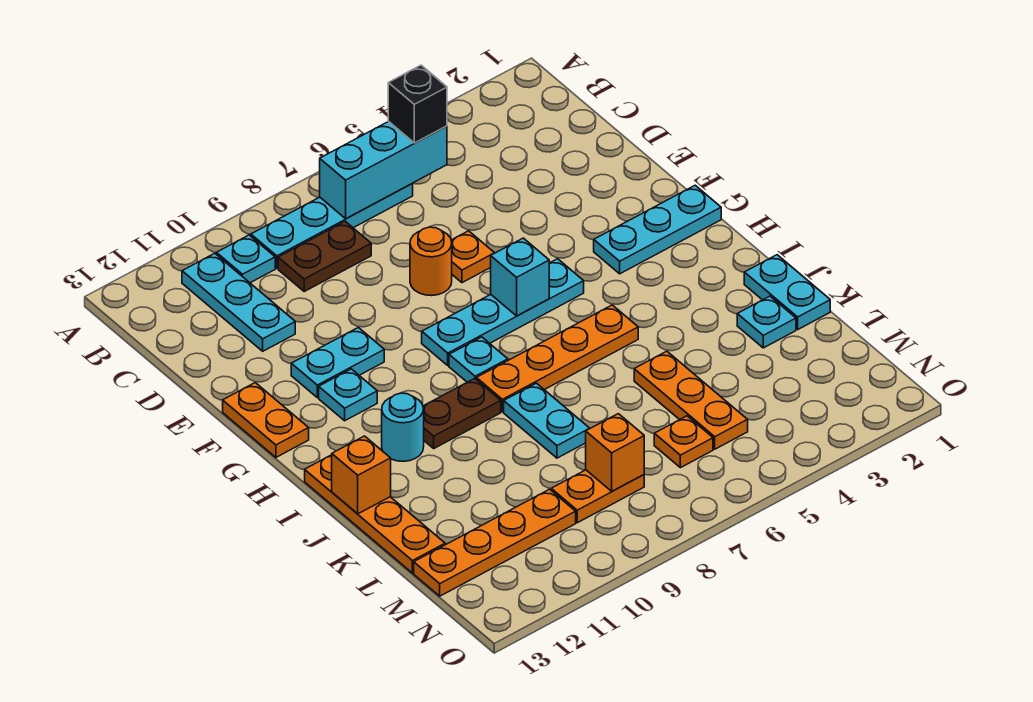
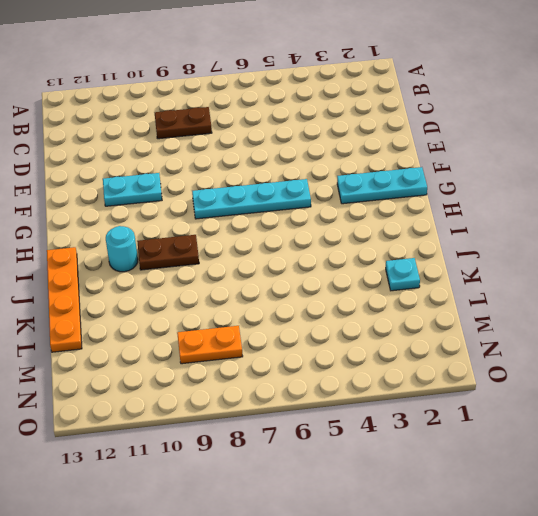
none -> cyan 1x4 plate [251,184,413,268]
none -> cyan 1x1 plate [216,235,275,283]
none -> cyan 1x3 plate [182,253,295,351]

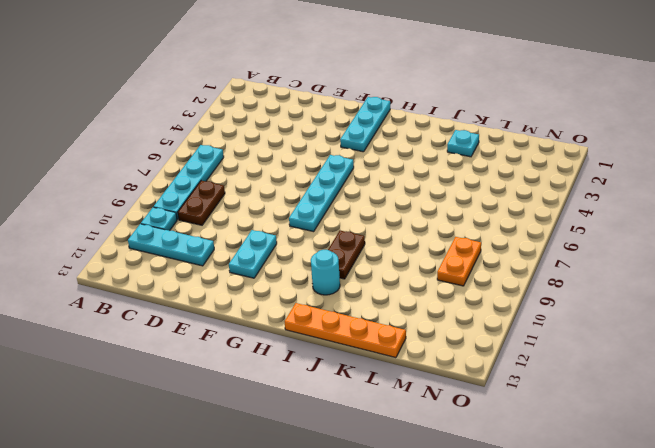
none -> orange 1x1 plate [451,231,494,283]
none -> orange 1x1 round brick [410,227,452,296]
none -> orange 1x2 plate [223,383,309,457]

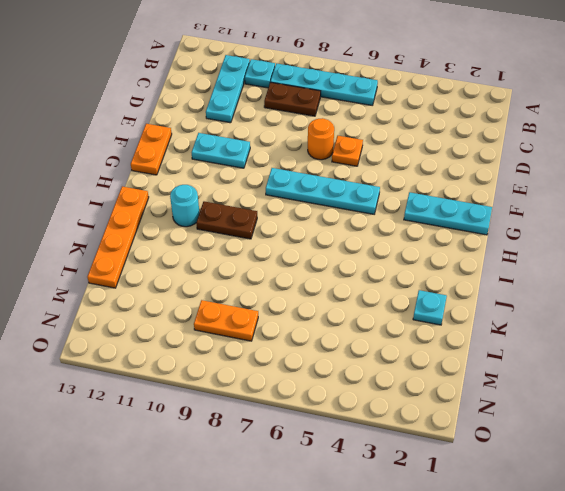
none -> cyan 1x1 plate [319,369,377,421]
none -> cyan 1x1 plate [449,337,508,382]
none -> orange 1x4 plate [476,305,638,412]

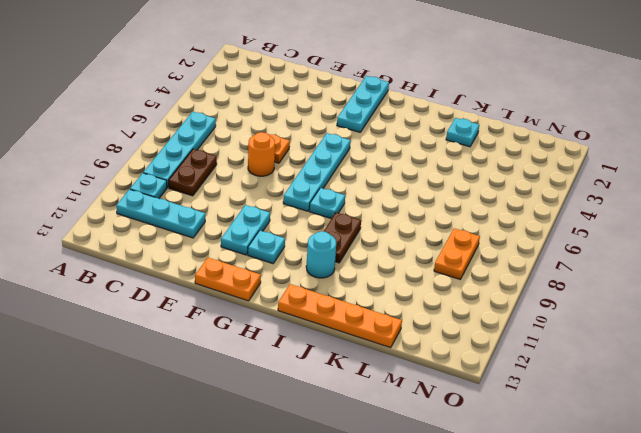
none -> orange 1x4 plate [476,305,638,412]
none -> cyan 1x2 plate [744,255,830,329]
none -> cyan 1x2 plate [504,383,590,458]

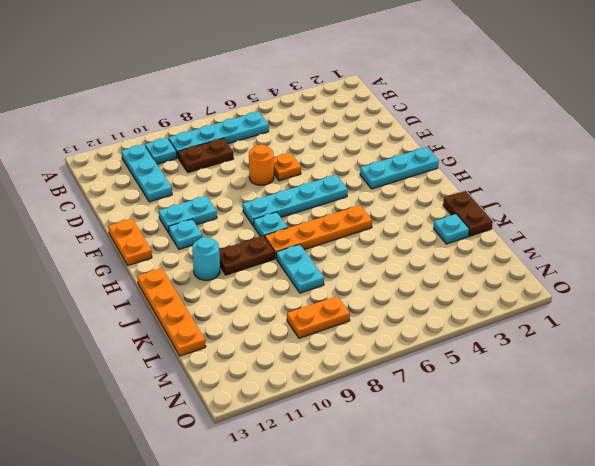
brown 1x2 plate [443,191,493,236] -> cyan 1x2 plate [744,255,830,329]
none -> orange 1x3 plate [634,351,748,449]
none -> orange 1x1 plate [654,416,713,468]
none -> orange 1x4 plate [414,489,576,596]

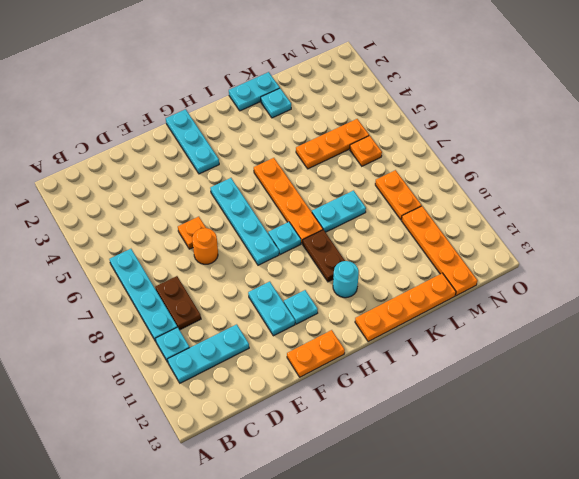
none -> cyan 1x3 brick [320,121,447,219]
none -> cyan 1x1 brick [491,238,549,316]
none -> orange 1x1 brick [332,436,391,514]

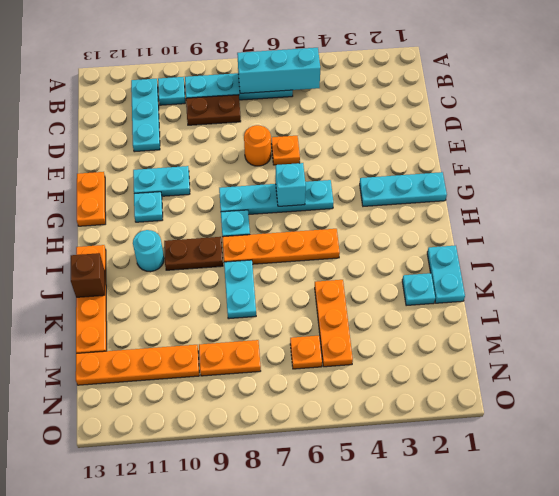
brown 1x1 brick [71,253,105,297] -> orange 1x1 brick [332,436,391,514]
none -> orange 1x1 brick [586,414,644,491]
none -> black 1x1 brick [388,65,447,143]

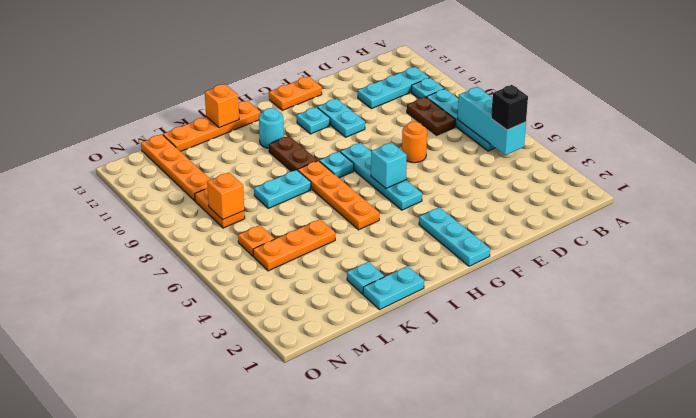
none -> orange 1x1 plate [451,231,494,283]

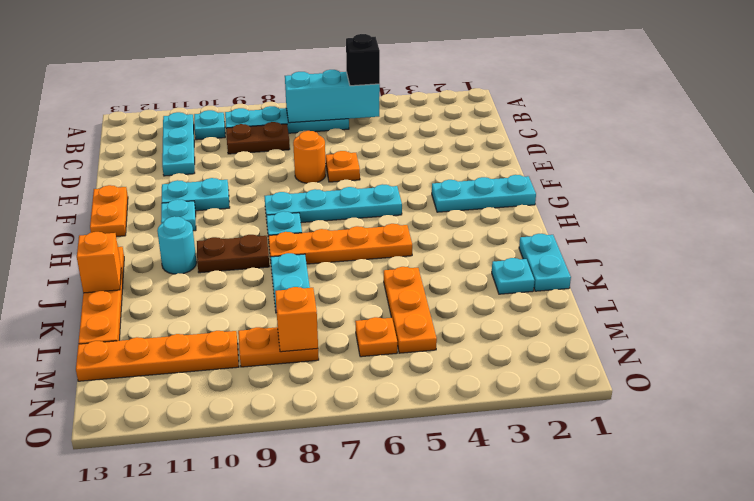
none -> cyan 1x1 brick [491,238,549,316]

